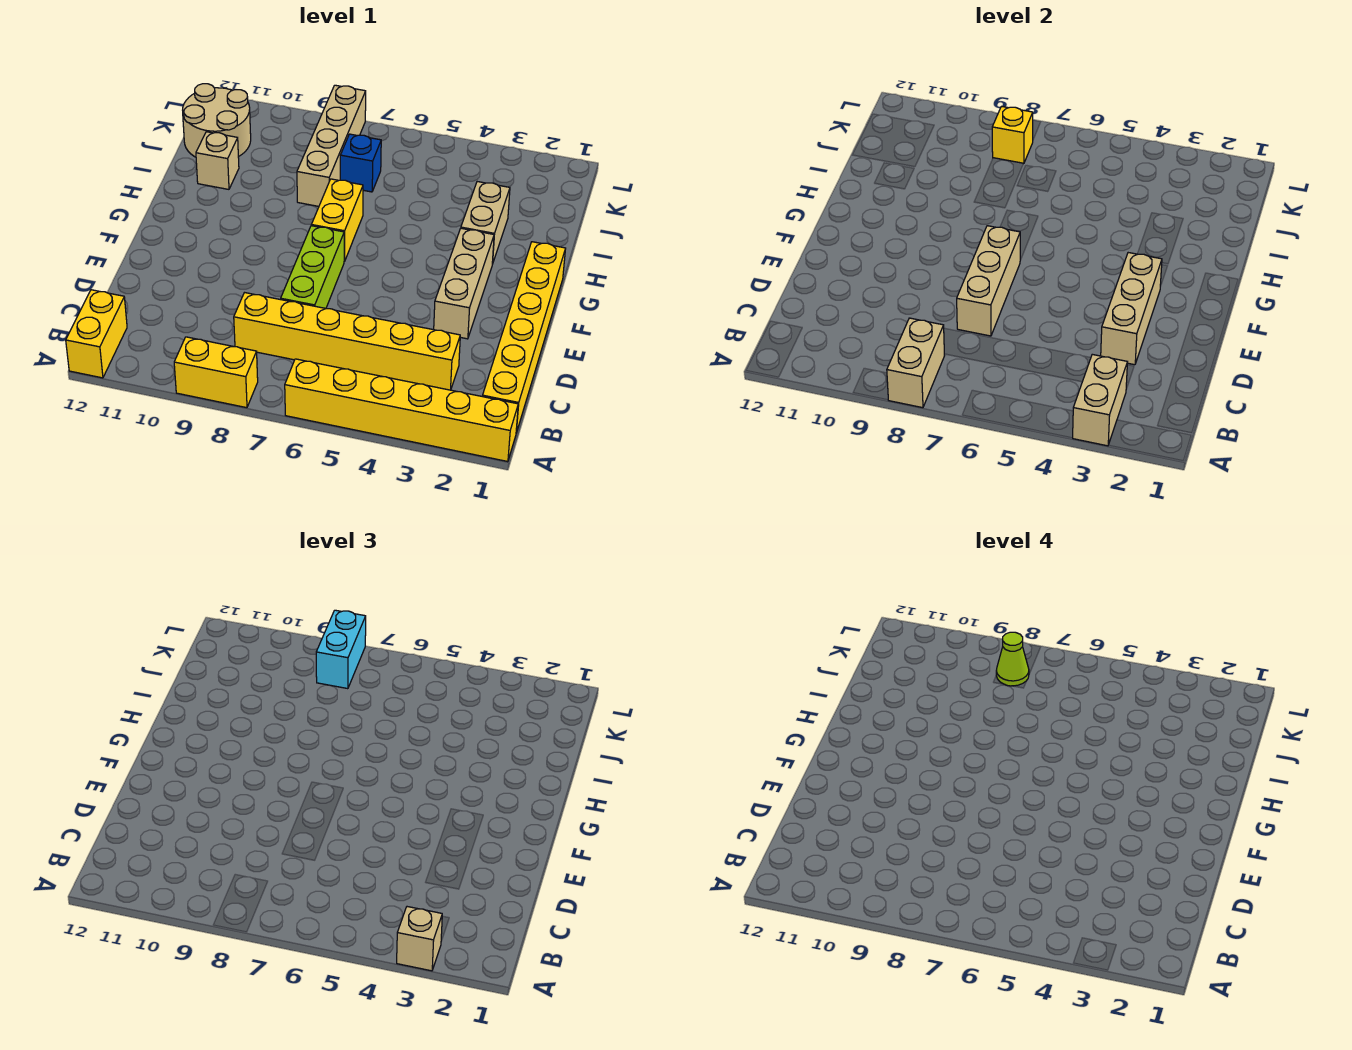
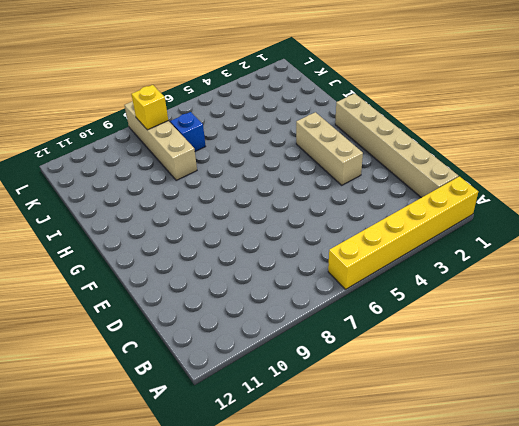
tan 1x6 brick [335,94,458,198] -> yellow 1x6 brick [482,242,566,433]
none -> yellow 1x2 brick [174,337,258,408]
none -> yellow 1x2 brick [66,290,127,378]
none -> yellow 1x6 brick [234,293,460,390]

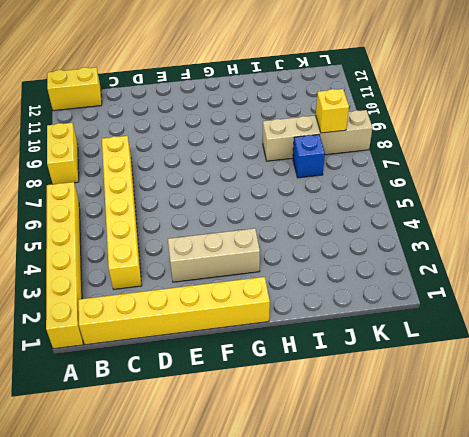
none -> lime 1x3 brick [281,226,344,308]
none -> yellow 1x2 brick [311,179,363,261]
none -> tan 1x2 brick [461,182,510,264]

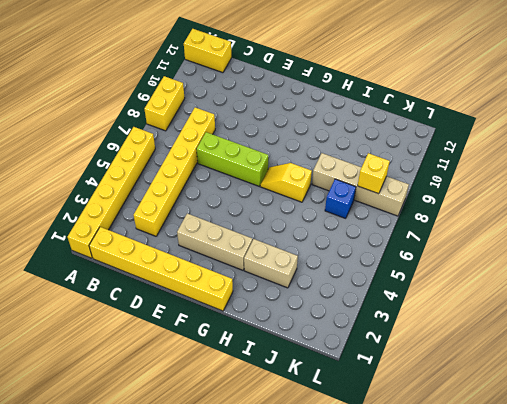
yellow 1x2 slope [260,163,312,202] -> yellow 1x2 brick [311,179,363,261]
none -> tan 1x1 brick [196,132,239,189]
none -> tan 2x2 round brick [183,84,251,157]
none -> tan 1x2 brick [1073,354,1127,446]

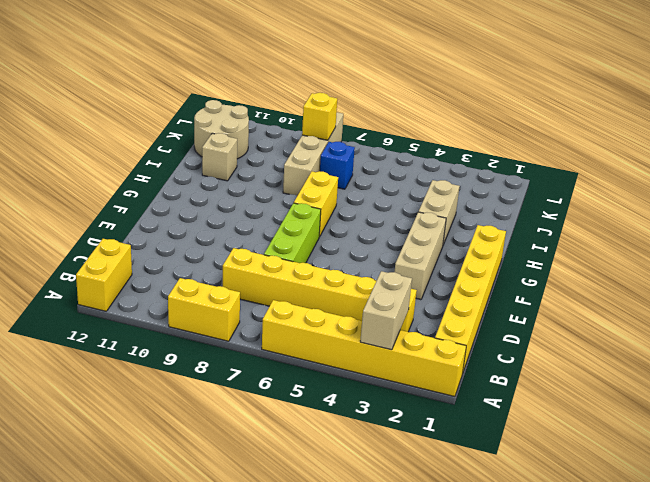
none -> tan 1x2 brick [887,318,944,408]
none -> tan 1x3 brick [1101,253,1162,365]
none -> tan 1x3 brick [957,226,1020,336]

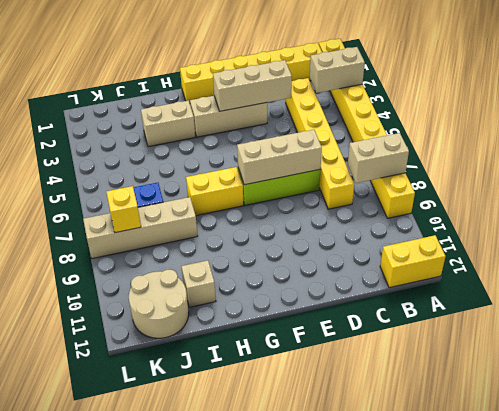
none -> tan 1x1 brick [397,907,442,971]
none -> cyan 1x2 brick [316,610,366,689]
none -> lime 1x1 cone [996,632,1029,686]

